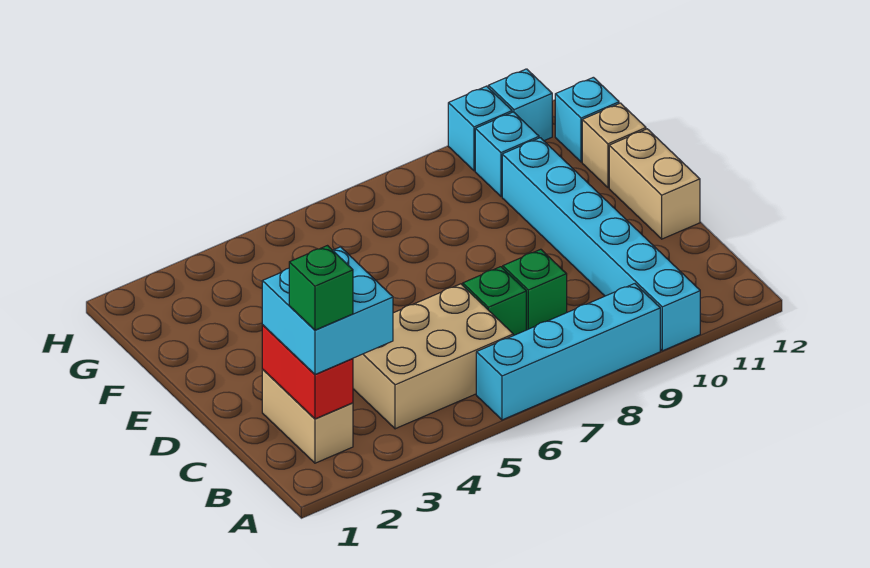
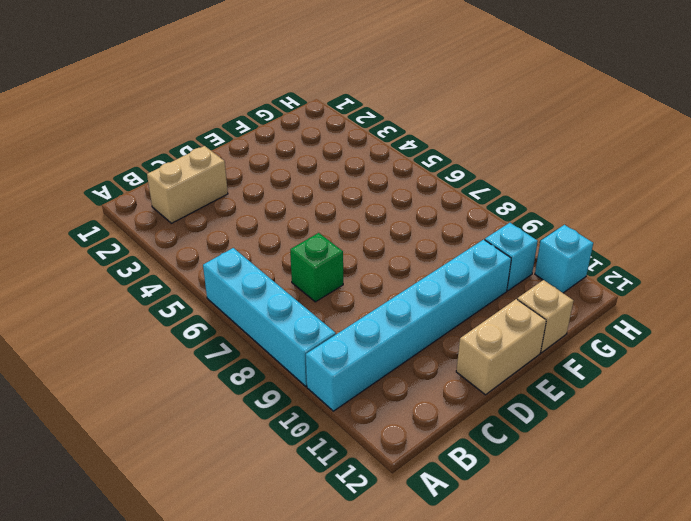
none -> tan 2x3 brick [353,284,513,429]
none -> green 1x1 brick [503,249,567,330]
none -> cyan 1x1 brick [555,77,619,162]

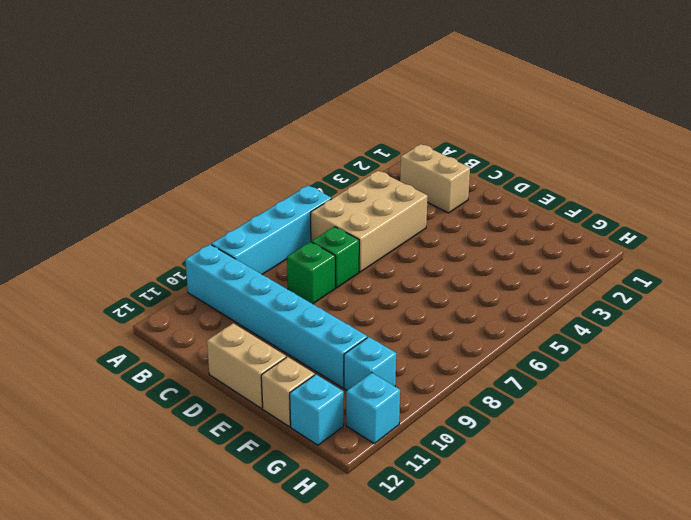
none -> cyan 1x1 brick [448,86,512,171]
none -> red 1x2 brick [262,325,353,419]
none -> cyan 2x2 brick [262,247,393,374]

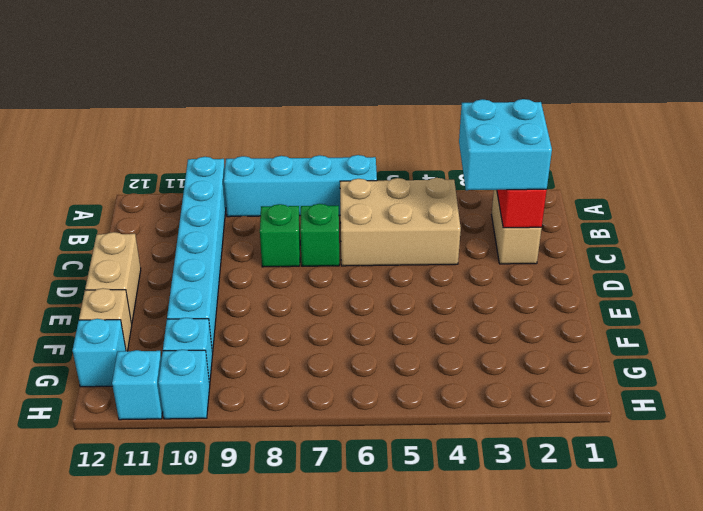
none -> green 1x1 brick [289,246,353,330]

